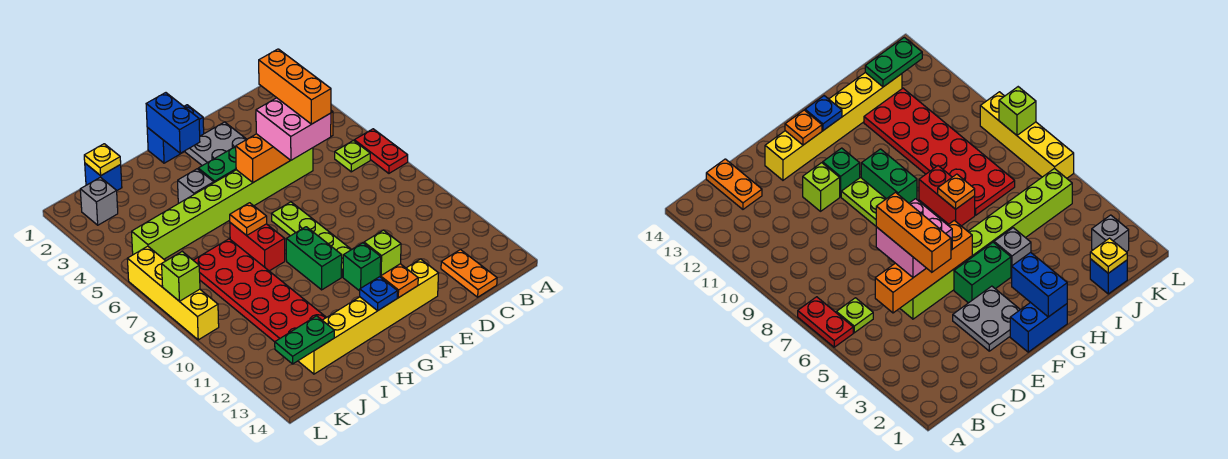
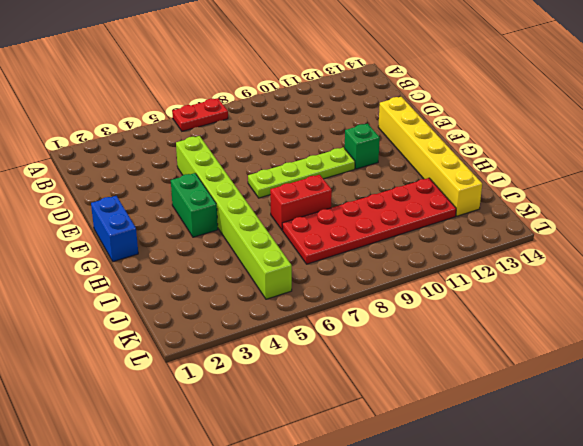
none -> lime 1x1 plate [335,141,370,172]
none -> orange 1x2 plate [441,250,497,297]
none -> grey 2x2 plate [185,122,247,166]

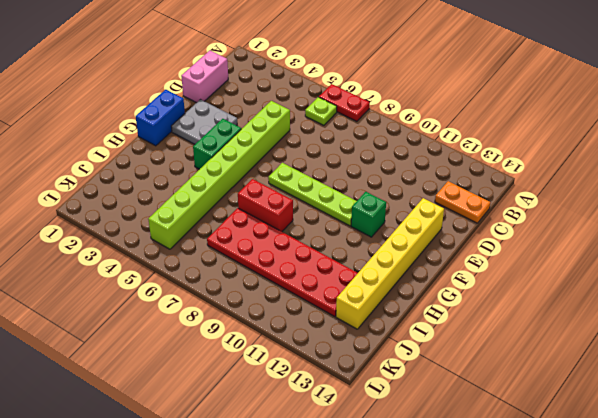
pink 1x2 brick [181,51,228,103] -> none
none -> lime 1x1 brick [364,230,401,277]
none -> green 1x2 brick [286,227,342,290]
none -> grey 1x1 brick [178,169,214,203]

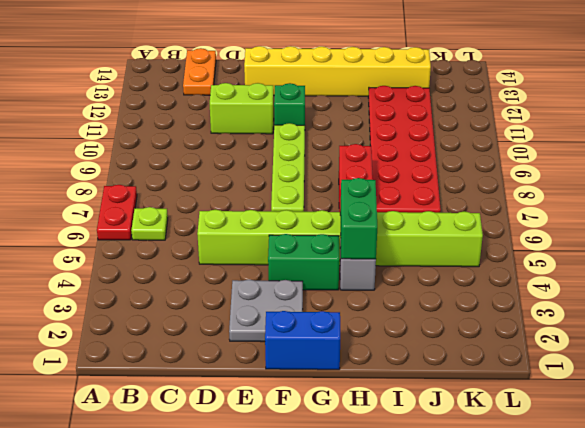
lime 1x2 brick [210,83,274,134] -> lime 1x1 brick [364,230,401,277]
green 1x2 brick [340,178,377,259] -> green 1x2 brick moved to [286,227,342,290]
none -> blue 1x1 brick [85,163,122,190]
none -> grey 1x1 brick [80,177,118,225]
none -> yellow 1x4 brick [127,246,219,340]

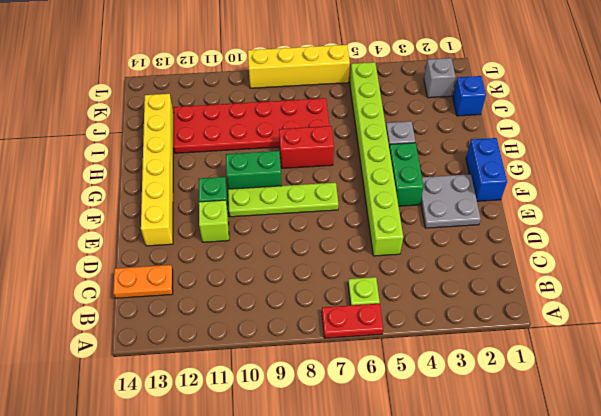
none -> orange 1x4 brick [236,111,333,182]
none -> orange 1x1 plate [381,264,418,298]
none -> blue 1x2 brick [146,93,200,153]

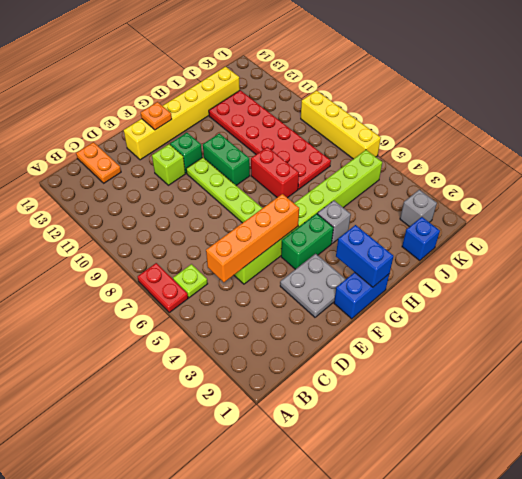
none -> blue 1x1 plate [360,277,398,311]
none -> orange 1x1 plate [230,203,267,235]
none -> yellow 1x1 plate [84,144,121,176]

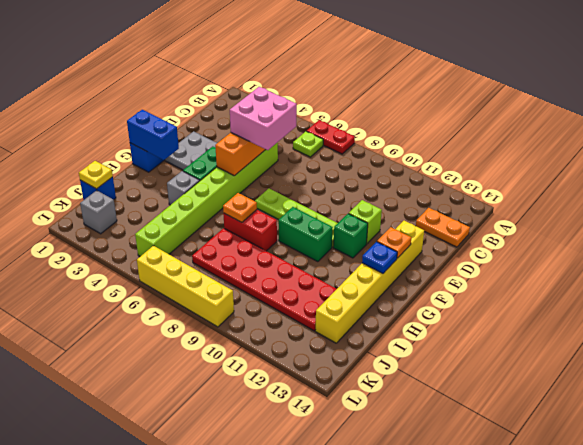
none -> green 1x2 plate [275,316,334,364]
none -> lime 1x1 brick [162,252,200,301]
none -> orange 1x3 brick [259,49,331,124]

